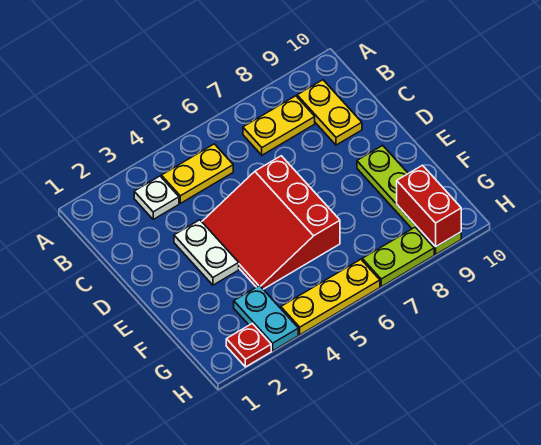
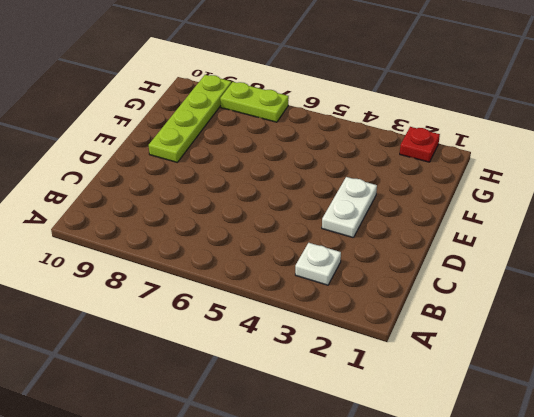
none -> yellow 1x2 plate [161,144,233,203]
none -> yellow 1x2 plate [243,96,315,155]
none -> yellow 1x2 plate [297,80,362,145]

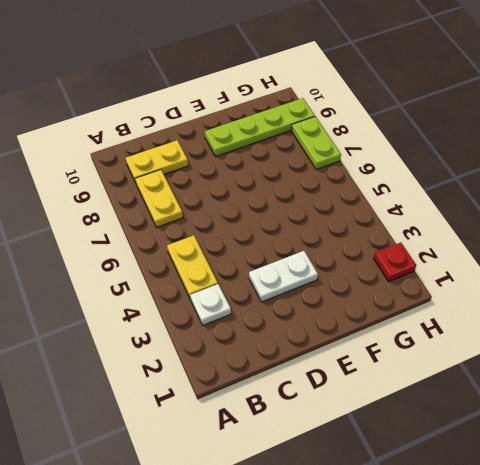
none -> red 3x3 slope [202,156,340,289]
none -> cyan 1x2 plate [234,286,298,351]
none -> yellow 1x3 plate [281,259,380,335]

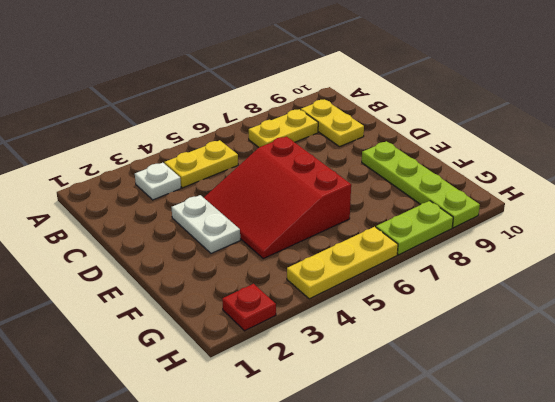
none -> cyan 1x2 plate [234,286,298,351]
none -> red 1x2 brick [397,165,461,247]

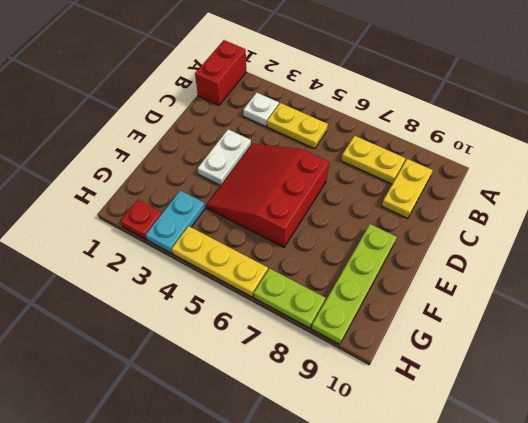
red 1x2 brick [195,40,246,105] -> red 1x2 brick moved to [397,165,461,247]

